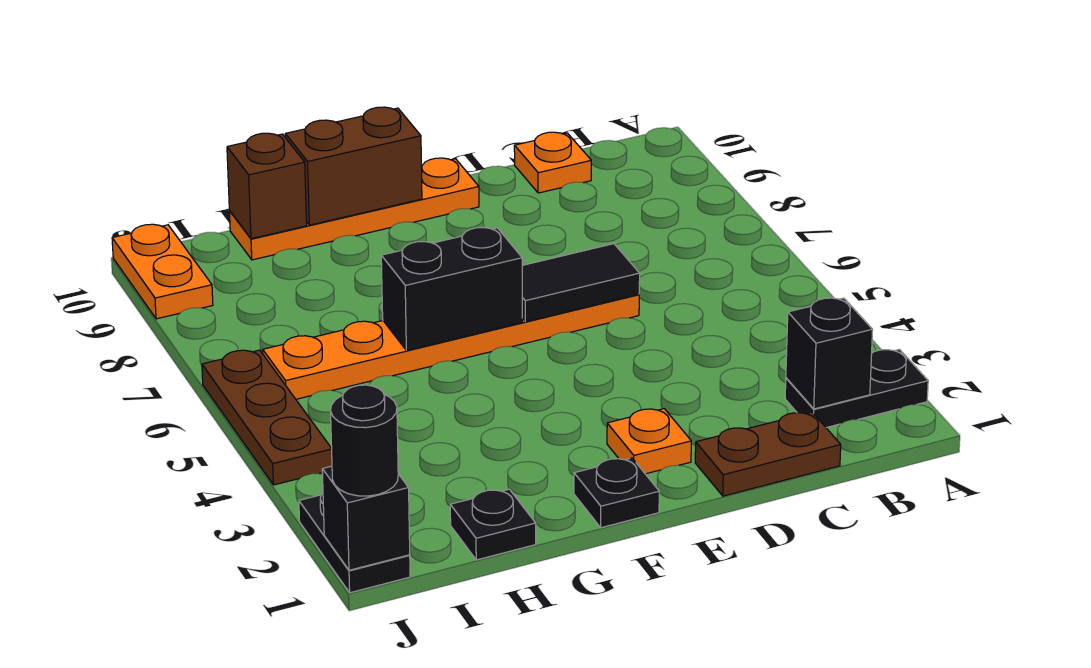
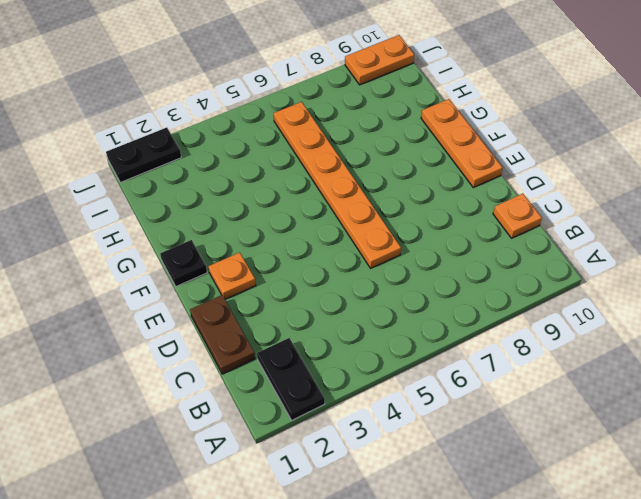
orange 1x3 plate [421,99,502,188] -> orange 1x4 plate [229,158,479,260]
none -> black 1x1 plate [450,489,536,560]
none -> brown 1x3 plate [202,350,332,485]
none -> black 1x1 brick [786,298,873,409]

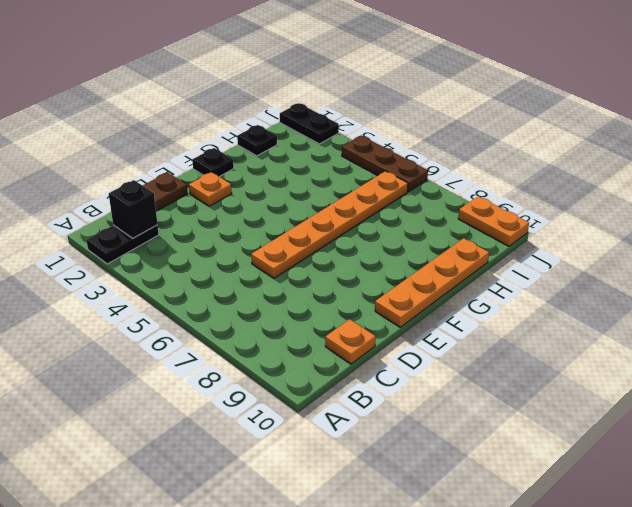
none -> black 1x2 tile [522,244,640,322]
none -> black 1x2 brick [381,227,522,351]
none -> brown 1x2 brick [285,107,422,225]

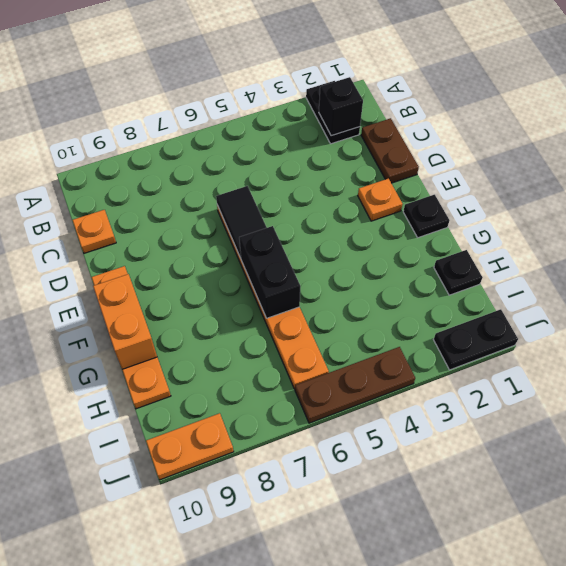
orange 1x2 brick [93,274,157,369] -> brown 1x2 brick [285,107,422,225]
none -> brown 1x1 brick [227,133,307,239]
none -> black 1x1 brick [322,466,410,570]
none -> black 1x1 round brick [331,385,398,496]

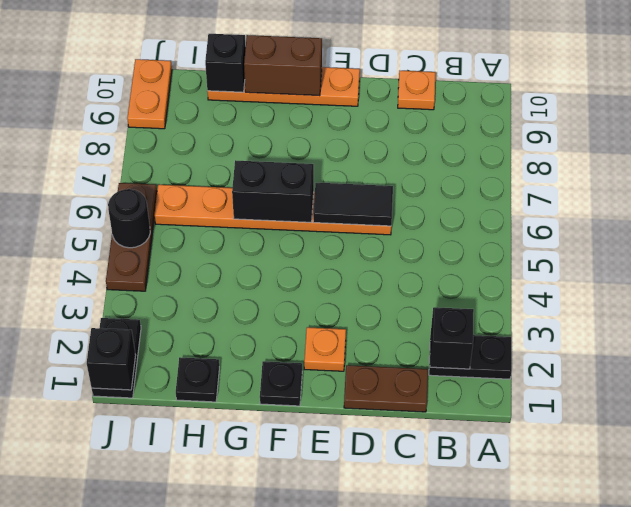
black 1x1 brick [205,34,246,92] -> brown 1x1 brick [227,133,307,239]
black 1x1 round brick [108,189,150,248] -> black 1x1 round brick moved to [331,385,398,496]

